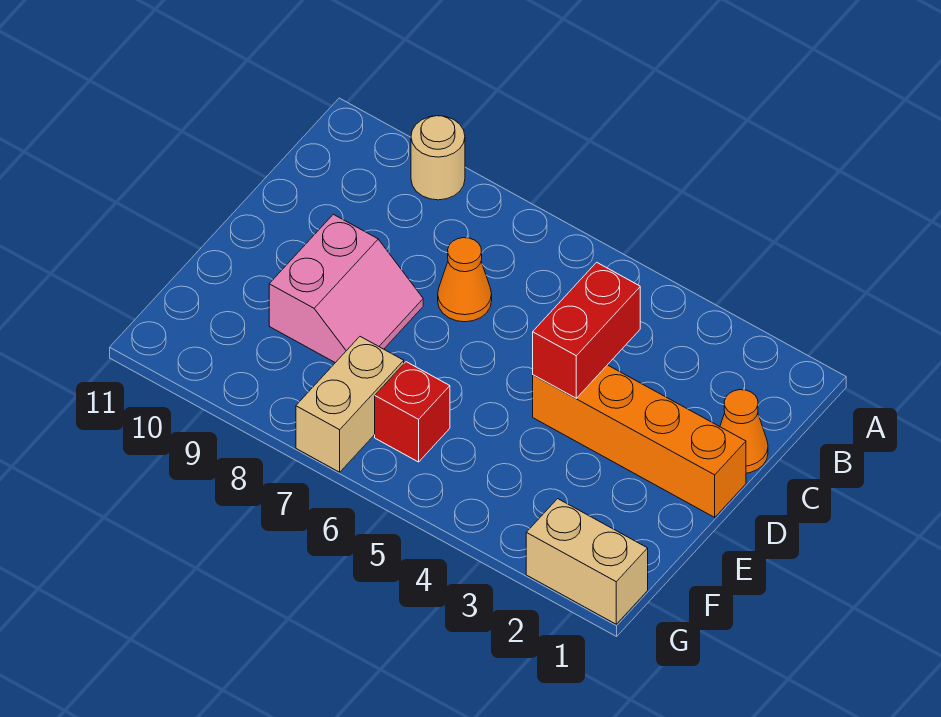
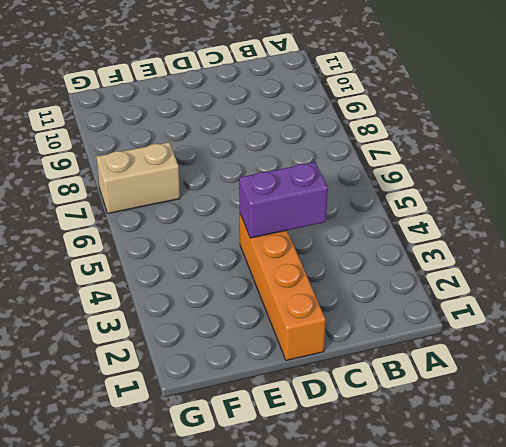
purple 1x2 brick [239,162,328,238] -> red 1x2 brick [533,262,640,398]
none -> tan 1x1 round brick [411,116,465,200]
none -> orange 1x1 cone [720,390,768,473]

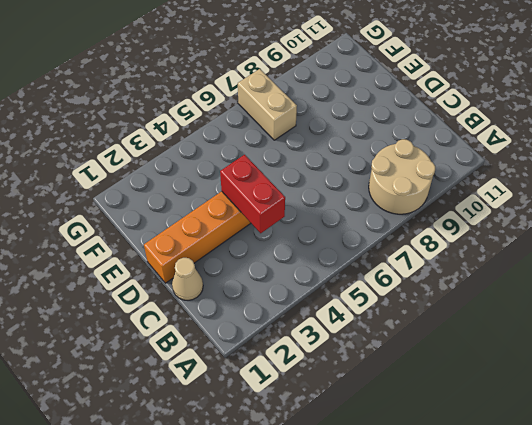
tan 2x2 round brick [369,139,435,214] -> tan 1x1 round brick [411,116,465,200]
tan 1x1 cone [172,258,203,300] -> orange 1x1 cone [720,390,768,473]
none -> orange 1x1 cone [438,238,492,322]
none -> pink 2x2 slope [269,214,423,363]

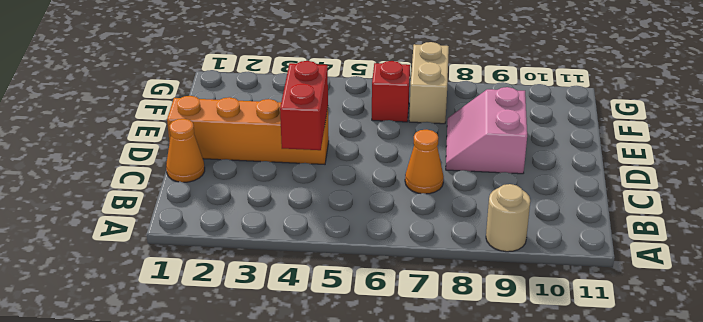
none -> tan 1x2 brick [526,499,648,624]

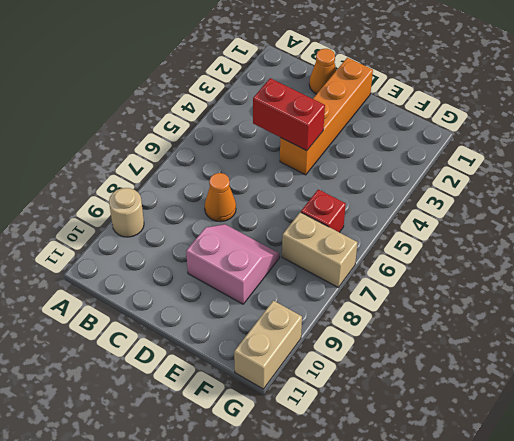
tan 1x2 brick [234,301,302,389] -> tan 1x2 brick moved to [526,499,648,624]

